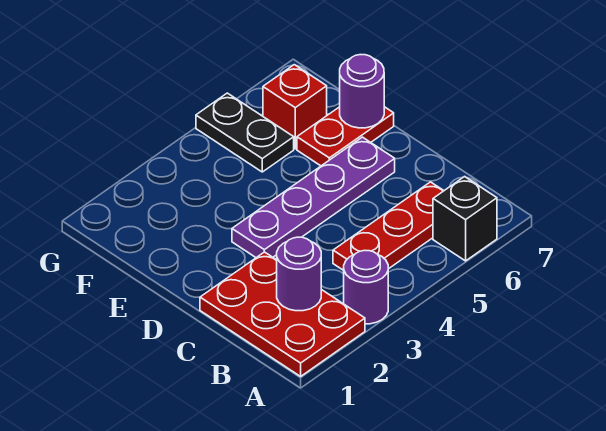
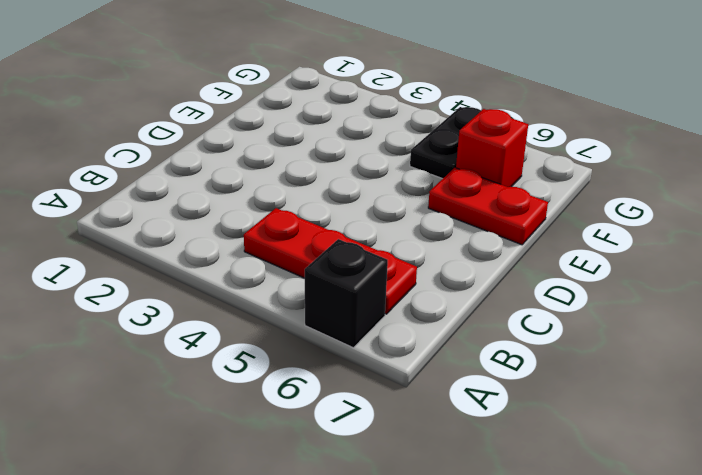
none -> red 2x3 plate [200,252,365,376]
none -> purple 1x1 round brick [344,250,388,324]

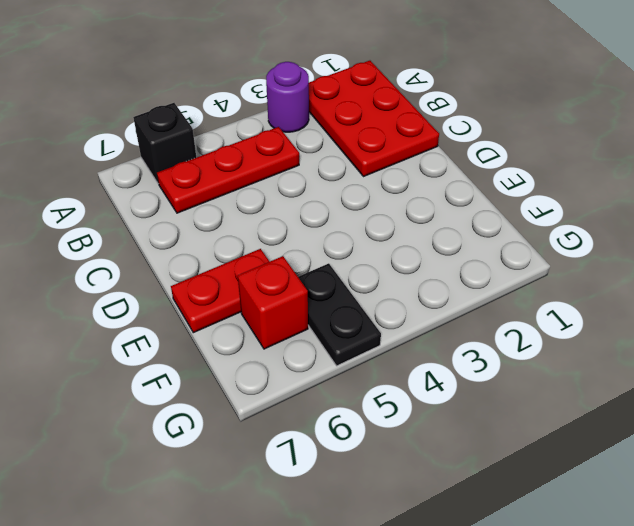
none -> purple 1x4 plate [232,137,395,258]
none -> purple 1x1 round brick [277,237,321,311]

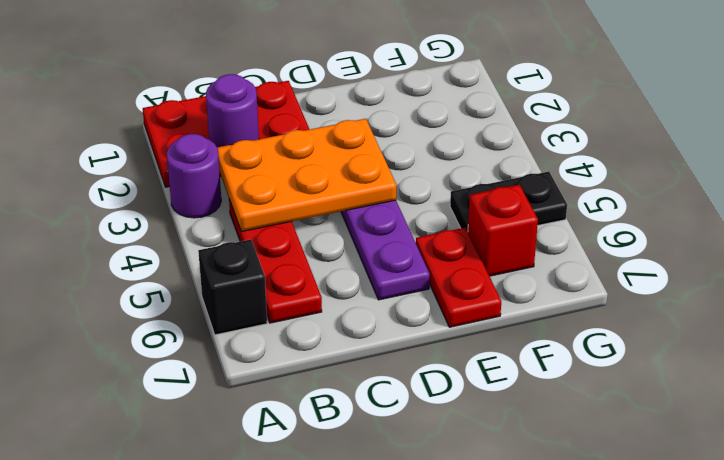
orange 2x3 plate [217,119,396,232] -> none
none -> purple 1x1 round brick [340,55,384,128]

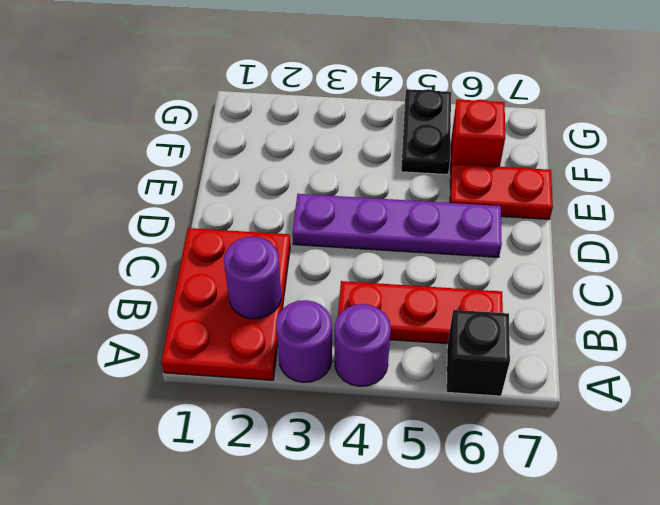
purple 1x1 round brick [335,304,391,386] -> purple 1x1 round brick moved to [340,55,384,128]

